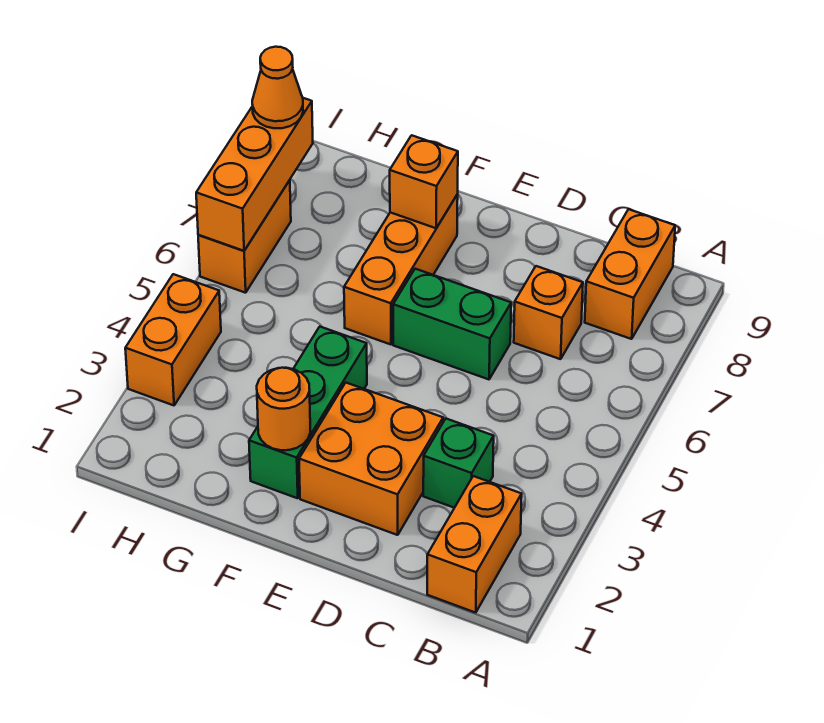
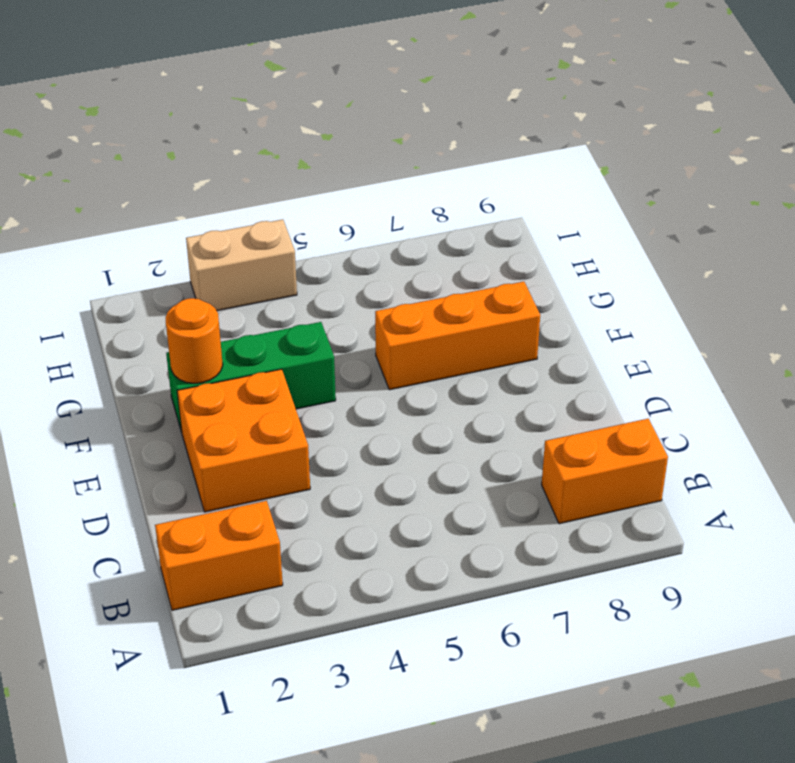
tan 1x2 brick [186,220,297,311] -> orange 1x2 brick [125,274,221,405]
none -> green 1x1 brick [423,419,494,508]
none -> orange 1x1 brick [514,266,583,359]
none -> green 1x2 brick [393,269,511,379]

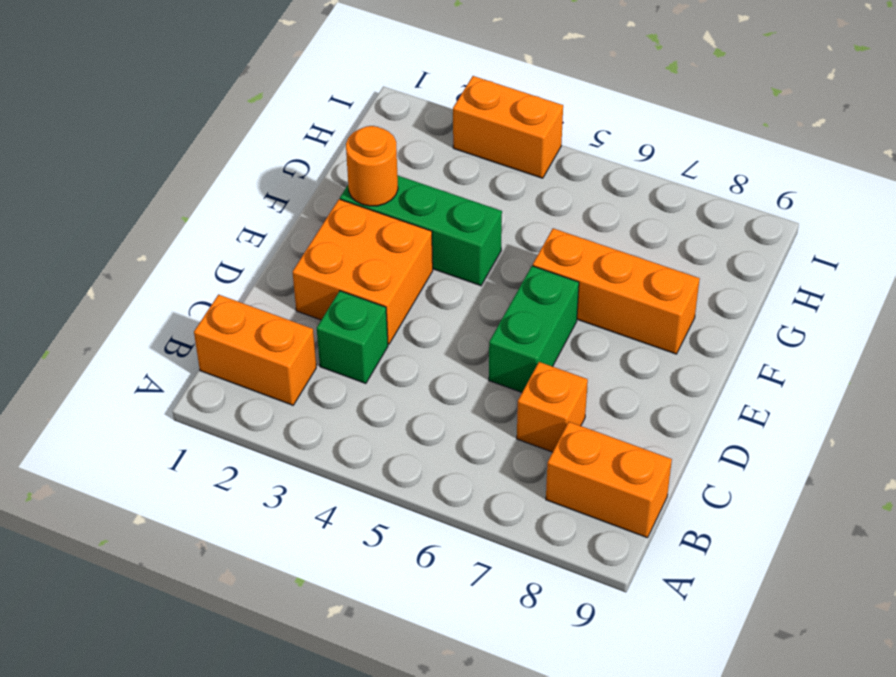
none -> orange 1x2 brick [198,180,291,293]
none -> orange 1x1 brick [390,135,458,228]
none -> orange 1x3 brick [196,98,313,251]

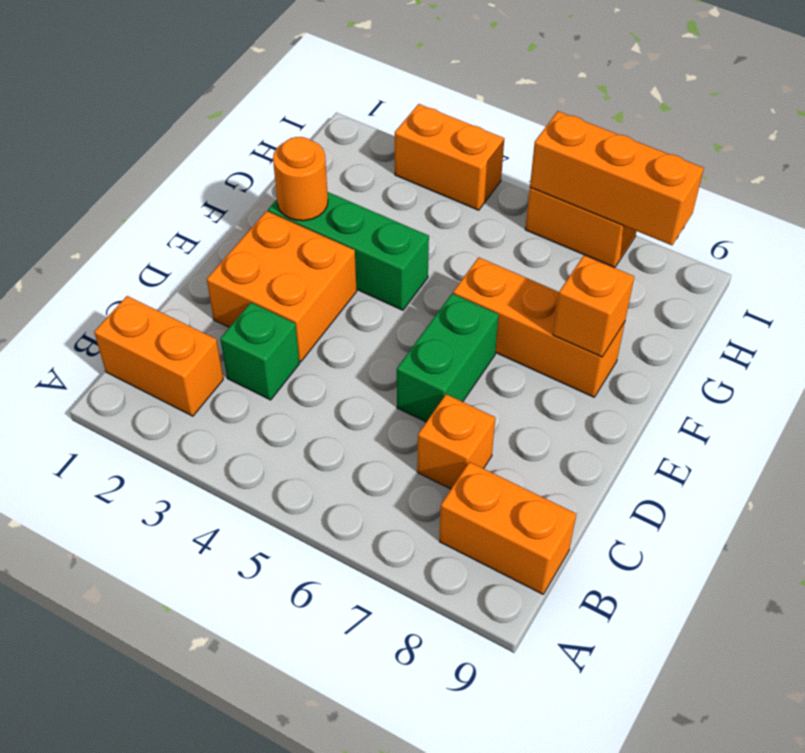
none -> orange 1x1 cone [252,47,303,128]

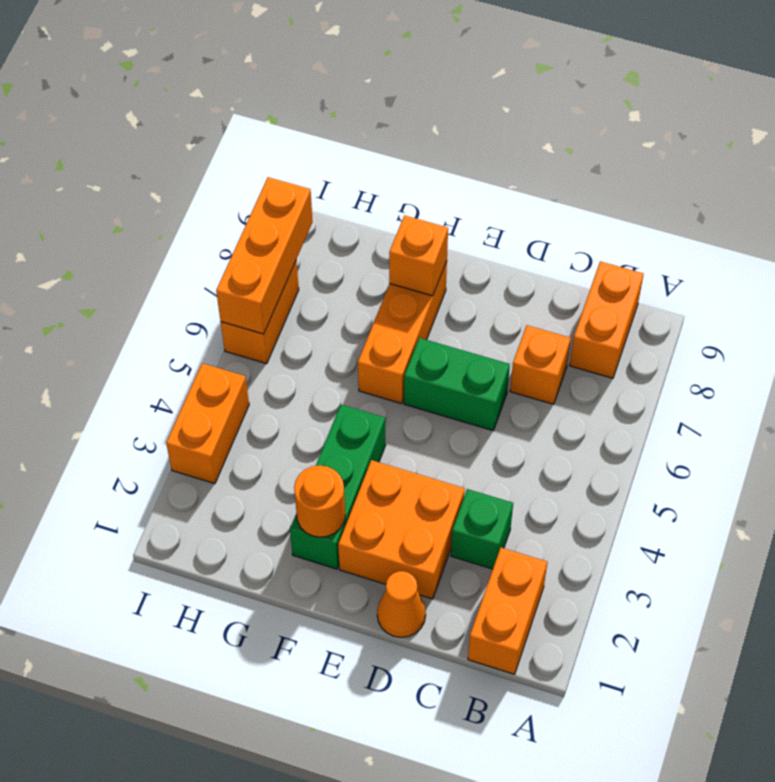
orange 1x1 cone [377,571,426,637] -> orange 1x1 cone moved to [252,47,303,128]

